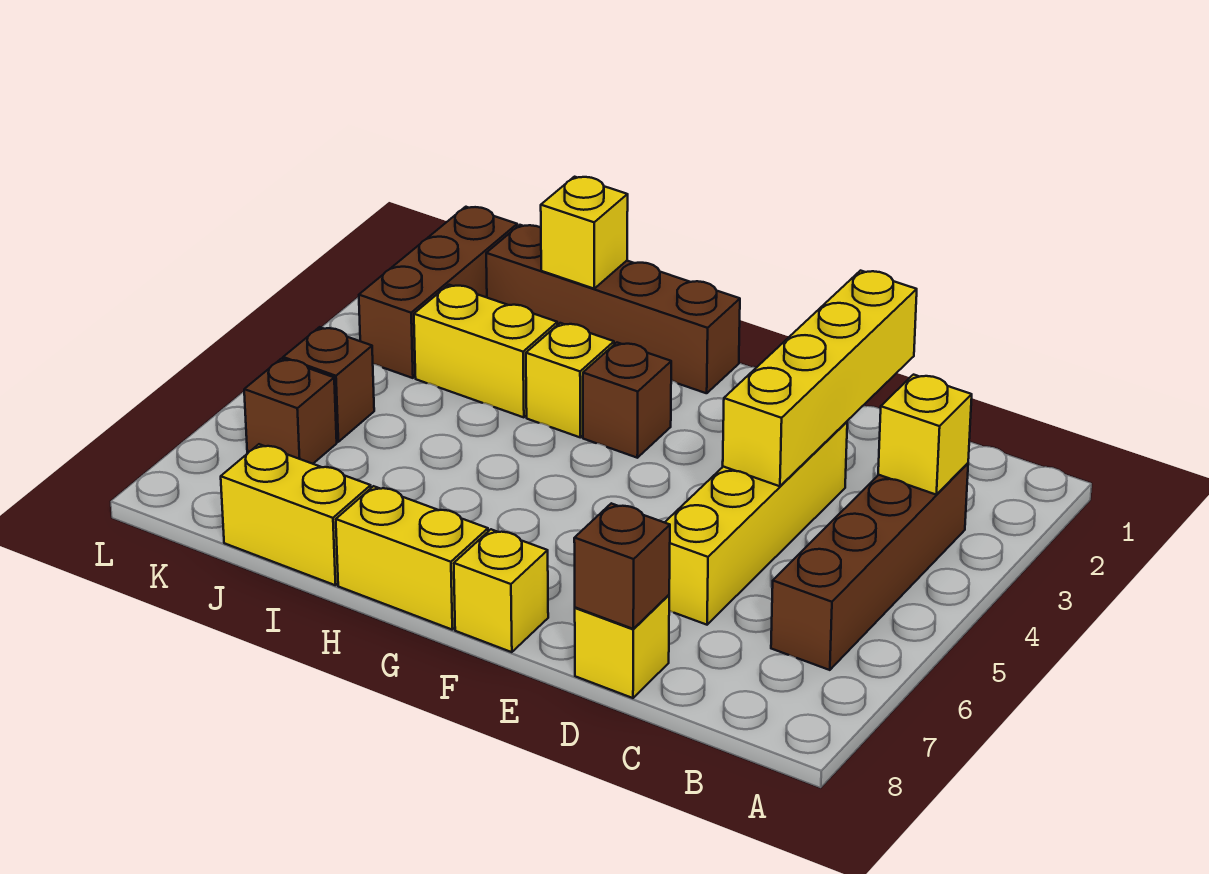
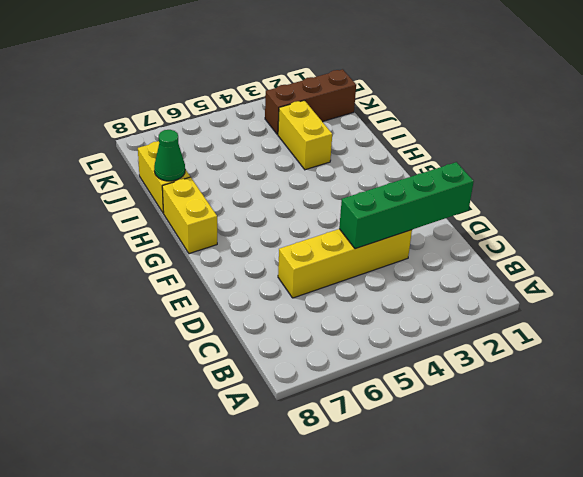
green 1x4 brick [339,162,474,249] -> yellow 1x4 brick [723,271,917,486]
green 1x1 cone [154,130,185,181] -> none
none -> brown 1x4 brick [771,463,968,670]
none -> yellow 1x1 brick [575,595,669,698]
none -> yellow 1x1 brick [454,529,548,652]

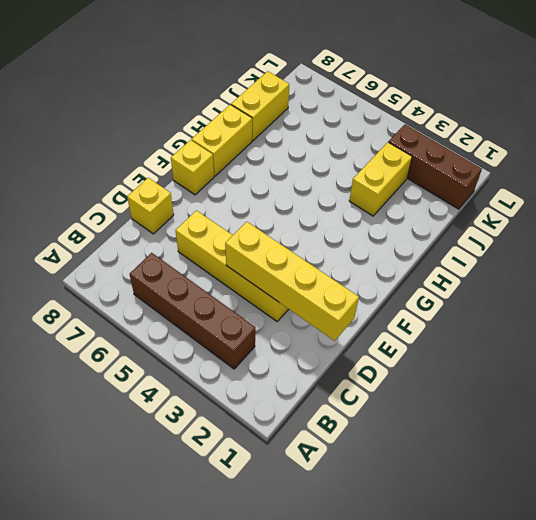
none -> brown 1x4 brick [486,225,740,393]
none -> brown 1x1 brick [583,343,671,458]
none -> yellow 1x1 brick [526,323,614,437]

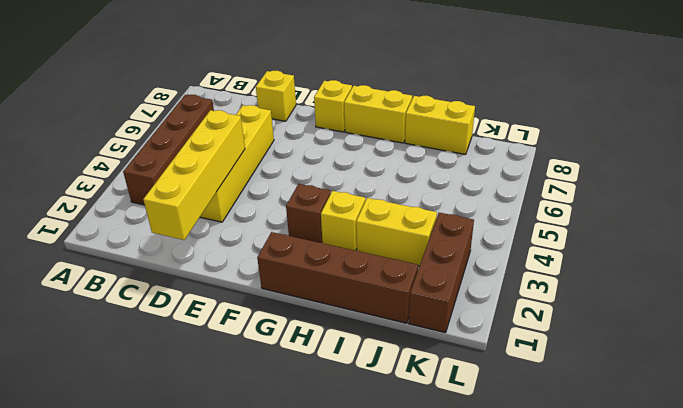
none -> brown 1x1 brick [283,327,374,442]
none -> brown 1x1 brick [244,359,337,464]
none -> yellow 1x1 brick [878,375,972,494]

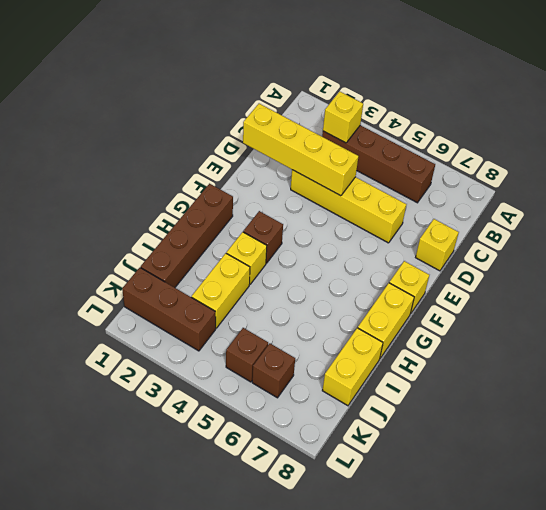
none -> brown 1x1 brick [574,503,670,629]
none -> yellow 1x1 brick [541,177,628,289]

